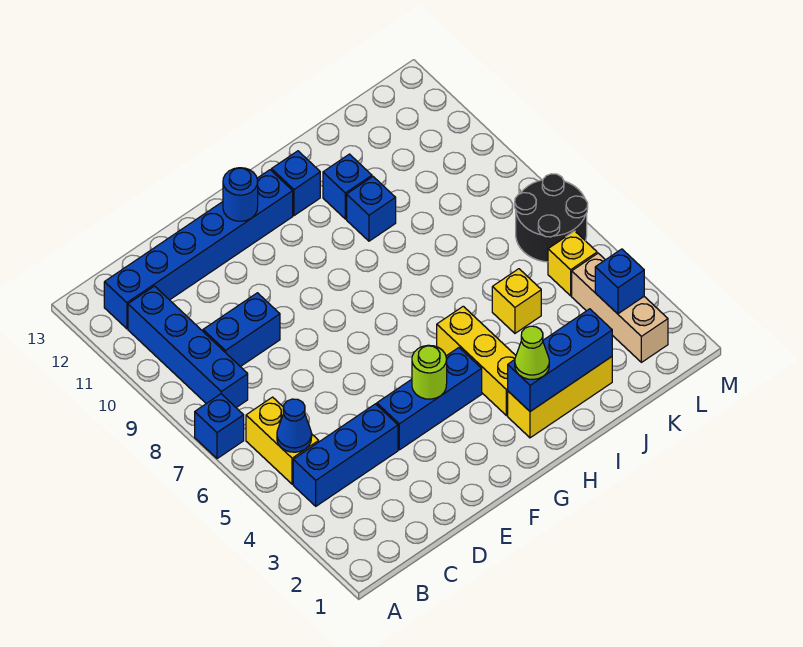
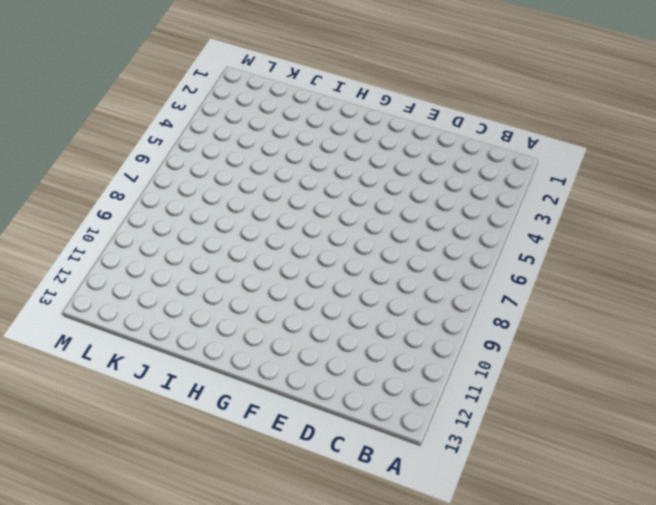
none -> blue 1x1 brick [195,394,244,459]
none -> blue 1x3 brick [293,404,398,506]
none -> yellow 1x2 brick [246,397,319,484]

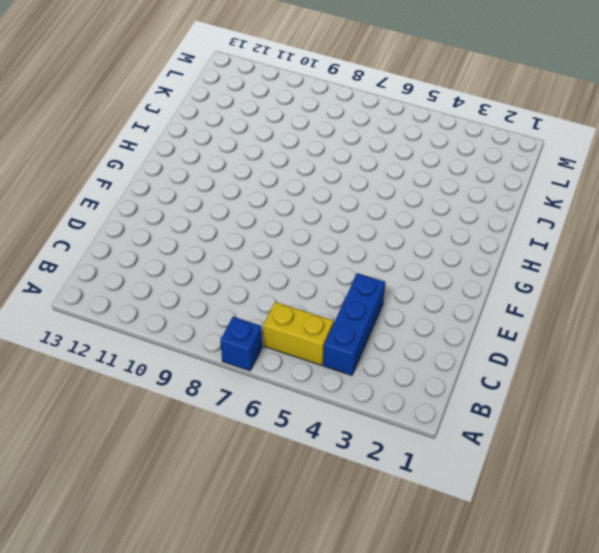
none -> blue 1x4 brick [128,286,248,408]
none -> blue 1x6 brick [104,170,293,329]
none -> blue 1x2 brick [203,293,280,367]

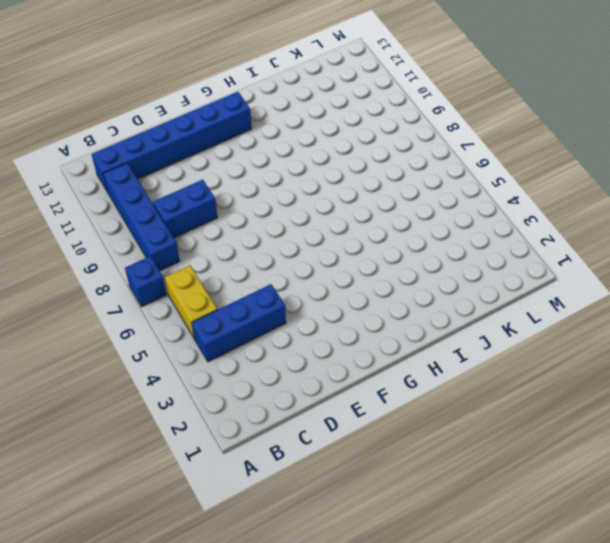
none -> blue 1x3 brick [377,348,482,450]
none -> yellow 1x3 brick [508,357,612,438]
none -> yellow 1x3 brick [437,306,516,416]

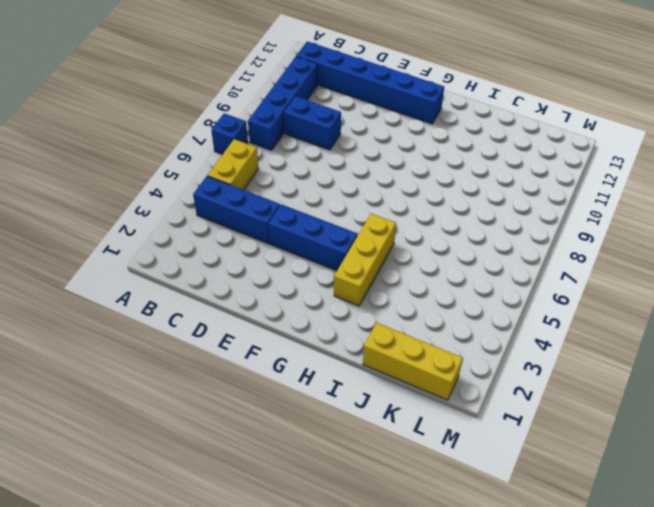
yellow 1x3 brick [363,323,463,400] -> yellow 1x3 brick moved to [508,357,612,438]
none -> blue 1x1 brick [271,151,320,216]
none -> blue 1x1 brick [347,177,396,241]
none -> blue 1x1 brick [323,154,372,219]

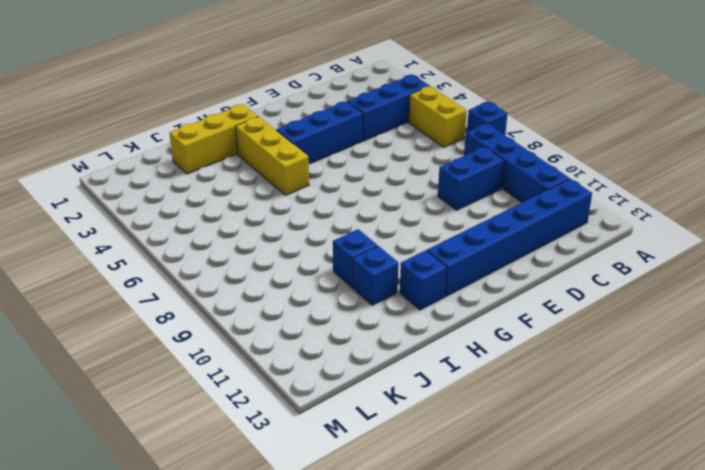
none -> yellow 1x1 brick [492,269,541,333]
none -> tan 1x3 brick [572,253,668,362]
none -> yellow 1x1 brick [548,231,597,296]

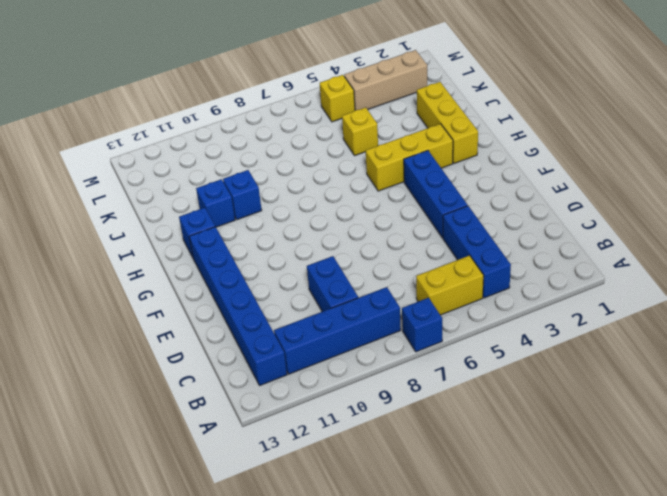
none -> black 2x2 round brick [515,174,588,262]
none -> blue 1x1 cone [277,399,312,452]
none -> lime 1x1 round brick [412,345,447,399]

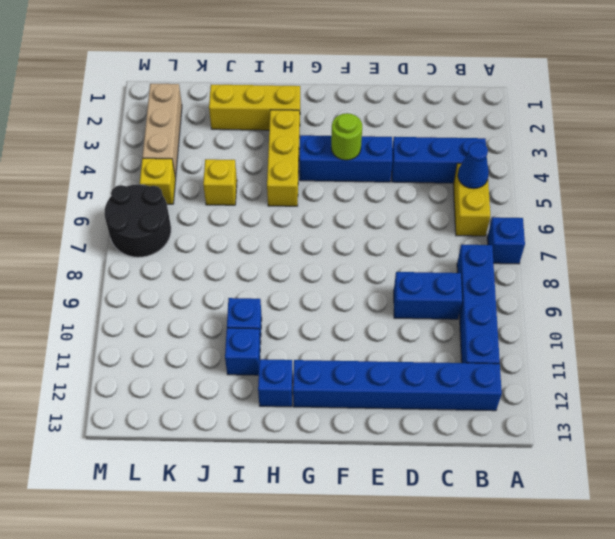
none -> blue 1x1 round brick [223,168,258,221]
none -> blue 1x3 brick [508,309,612,411]
none -> blue 1x1 brick [595,249,644,314]

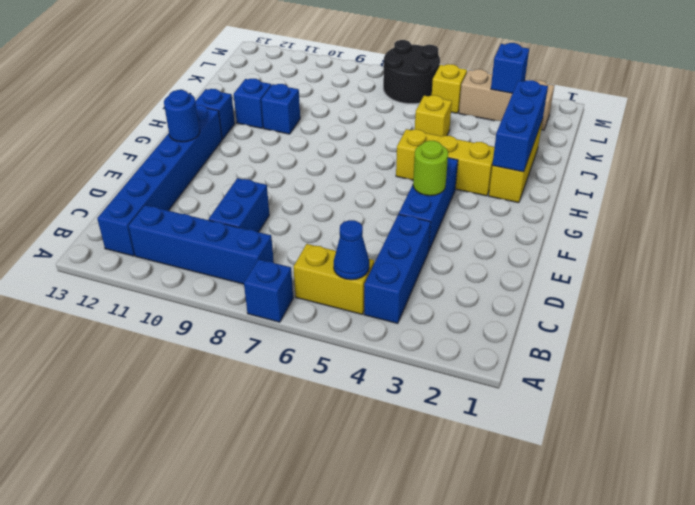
none -> lime 1x1 cone [515,326,549,380]

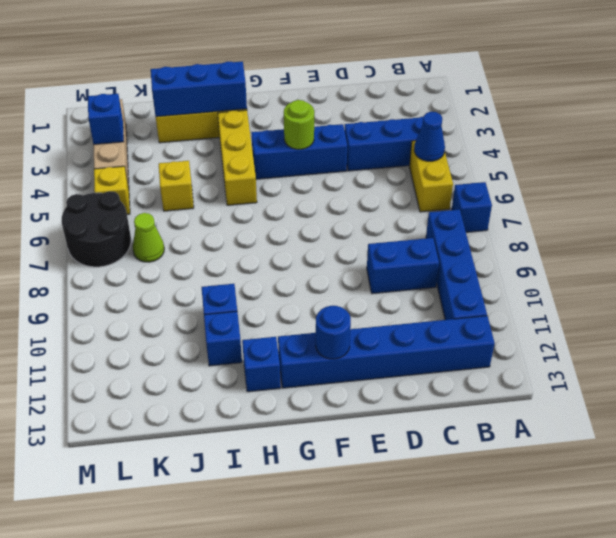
lime 1x1 cone [133,213,164,262] -> lime 1x1 cone moved to [515,326,549,380]

